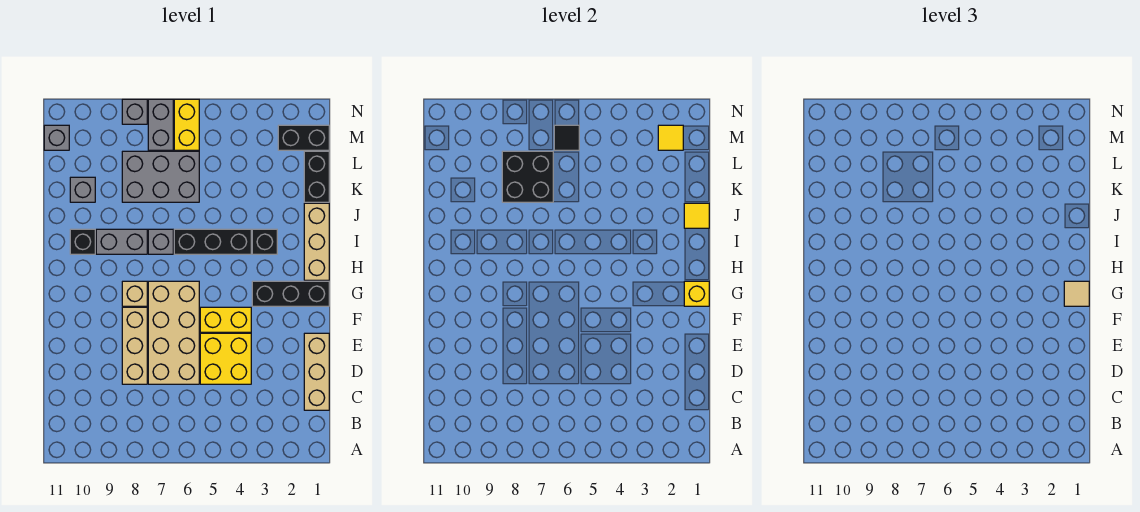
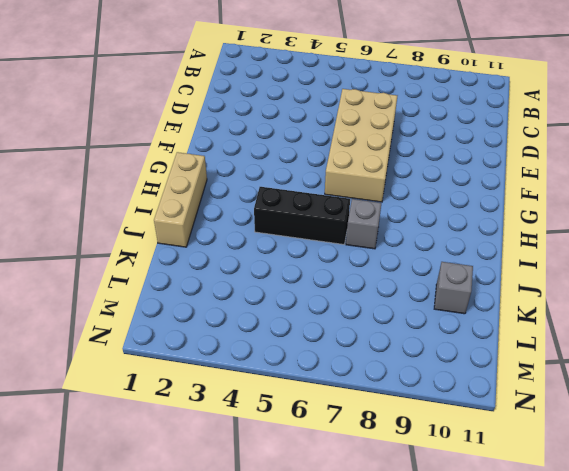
none -> tan 1x3 brick [304,333,329,410]
none -> yellow 2x2 brick [200,333,251,384]
none -> tan 1x3 brick [122,307,147,384]

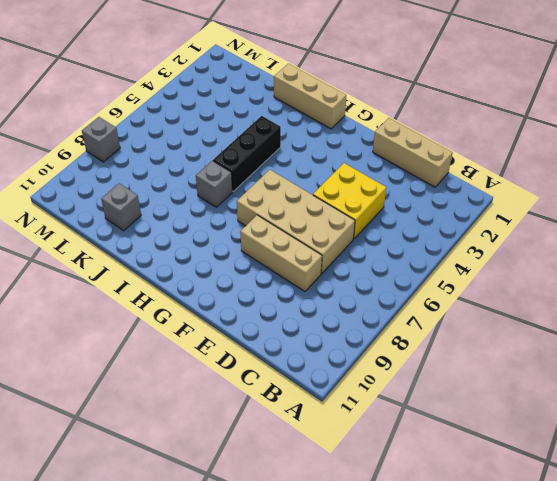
none -> yellow 1x2 brick [200,307,251,332]
none -> black 1x3 brick [252,281,329,306]
none -> tan 1x1 brick [122,281,147,306]

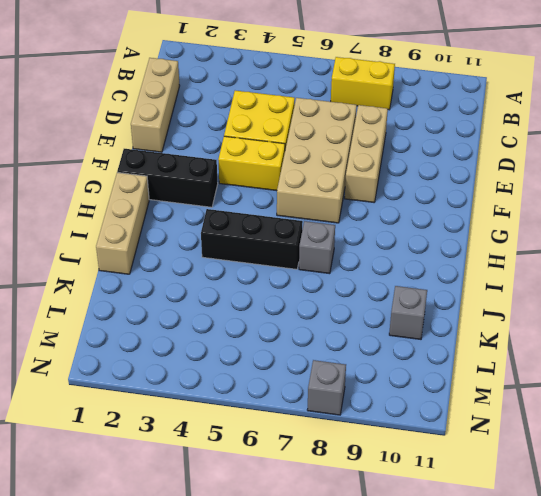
yellow 1x2 brick [331,57,395,110] -> yellow 1x2 brick turned to [174,99,199,150]
none -> tan 1x1 brick [122,281,147,306]
none -> black 1x1 brick [252,229,277,254]
none -> grey 1x2 brick [96,229,147,254]

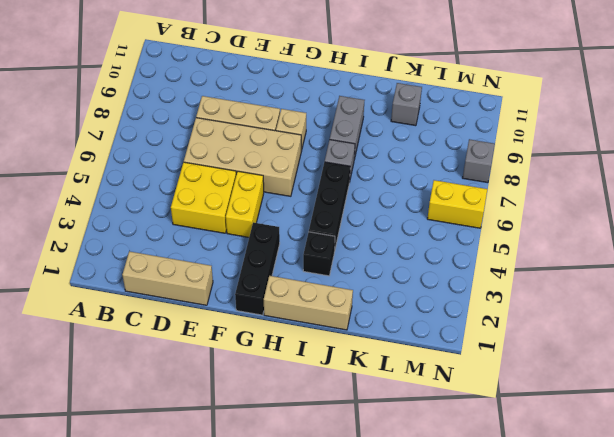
none -> black 1x1 brick [70,229,95,254]
none -> black 1x2 brick [304,151,329,202]
none -> grey 2x3 brick [122,151,199,202]

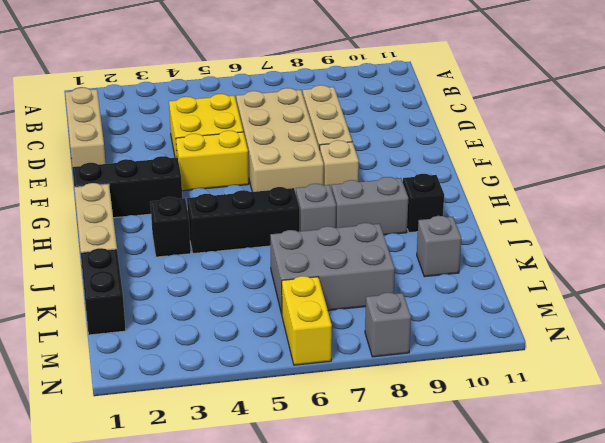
none -> black 1x2 brick [278,125,329,150]
none -> grey 1x2 brick [148,99,173,150]
none -> grey 1x1 brick [44,125,69,150]

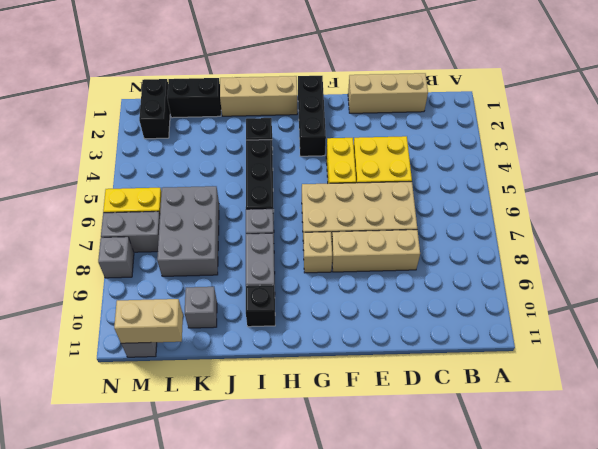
tan 1x2 brick [114,299,183,343] -> none
none -> yellow 1x1 brick [684,281,709,306]
none -> yellow 1x1 tile [684,203,709,228]
none -> black 2x2 brick [502,151,553,202]

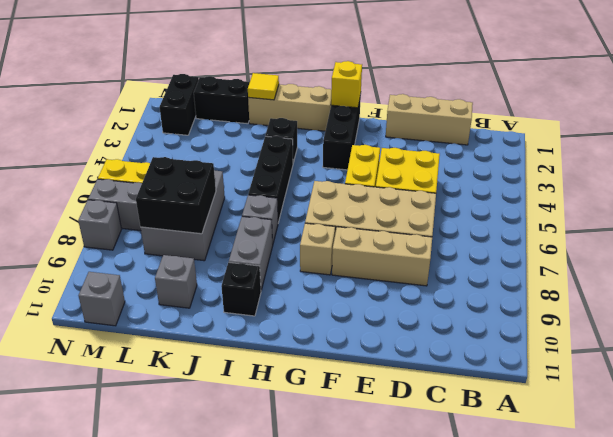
none -> yellow 1x1 tile [658,125,683,150]
none -> black 1x1 tile [554,125,579,150]
none -> tan 1x1 tile [1064,281,1089,306]

